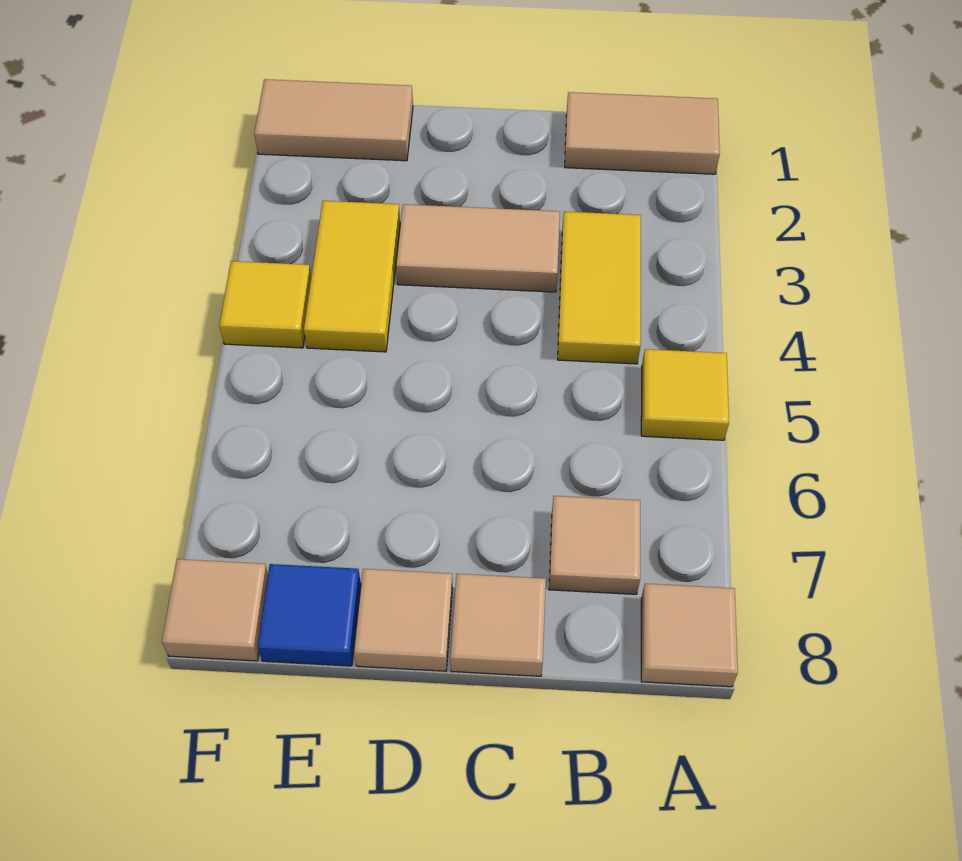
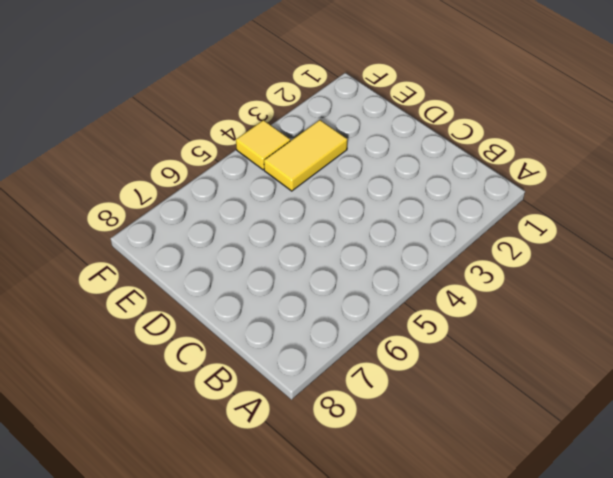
none -> tan 1x2 tile [565,92,720,174]
none -> yellow 1x1 tile [641,349,729,440]
none -> tan 1x1 tile [641,584,738,687]

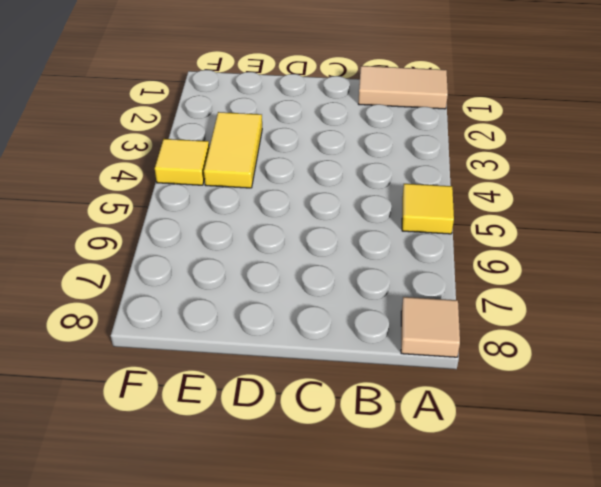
none -> yellow 1x2 tile [558,212,641,364]
none -> tan 1x1 tile [549,496,640,594]
none -> tan 1x2 tile [396,204,560,292]

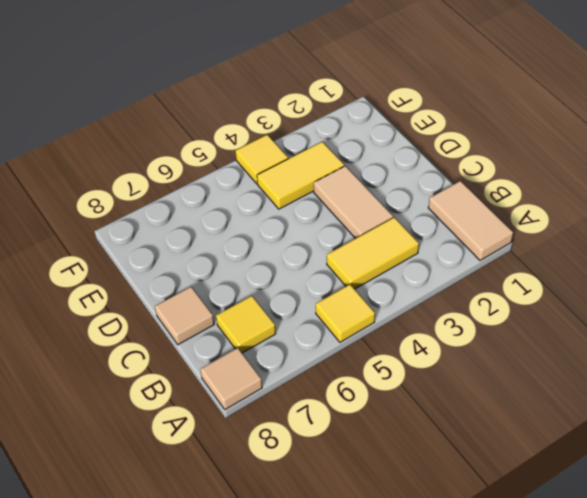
yellow 1x1 tile [216,296,276,353] -> tan 1x1 tile [549,496,640,594]
none -> tan 1x1 tile [354,569,453,671]
none -> tan 1x2 tile [254,79,413,161]
none -> blue 1x1 tile [258,564,361,666]

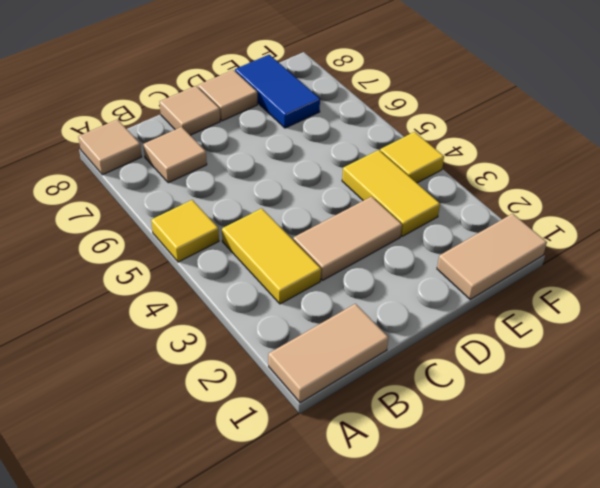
blue 1x2 tile [235,55,320,128] -> blue 1x1 tile [258,564,361,666]
none -> tan 1x1 tile [162,559,268,661]

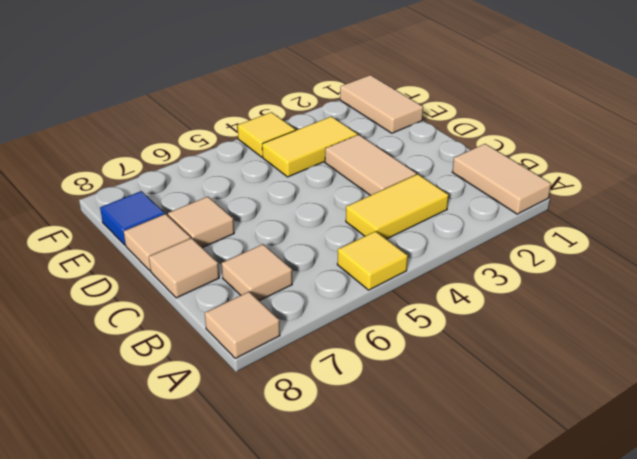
tan 1x1 tile [168,197,234,248] -> tan 1x1 tile moved to [162,559,268,661]

